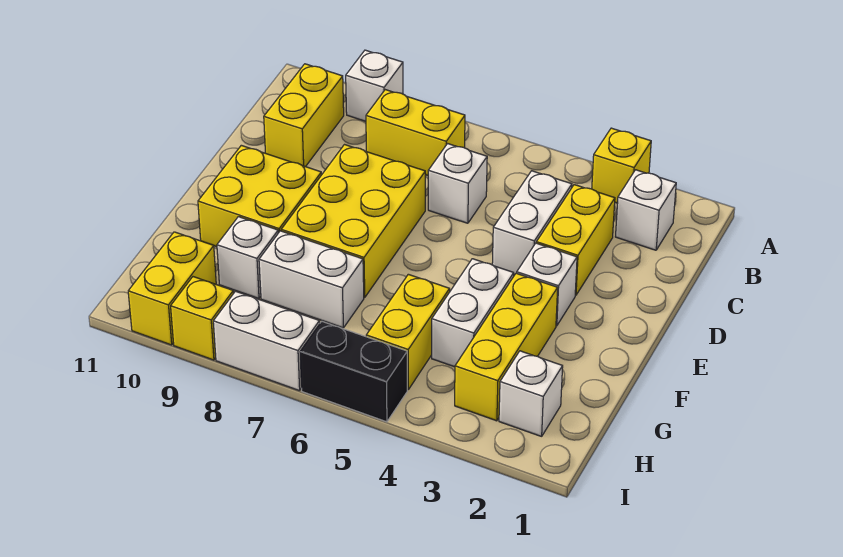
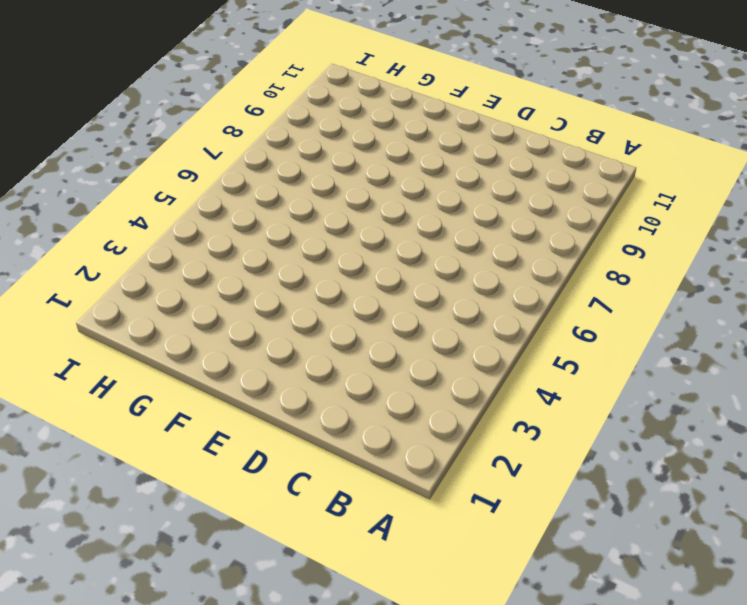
none -> yellow 1x1 brick [592,128,651,203]
none -> white 1x1 brick [346,50,403,121]
none -> white 1x1 brick [616,170,676,250]

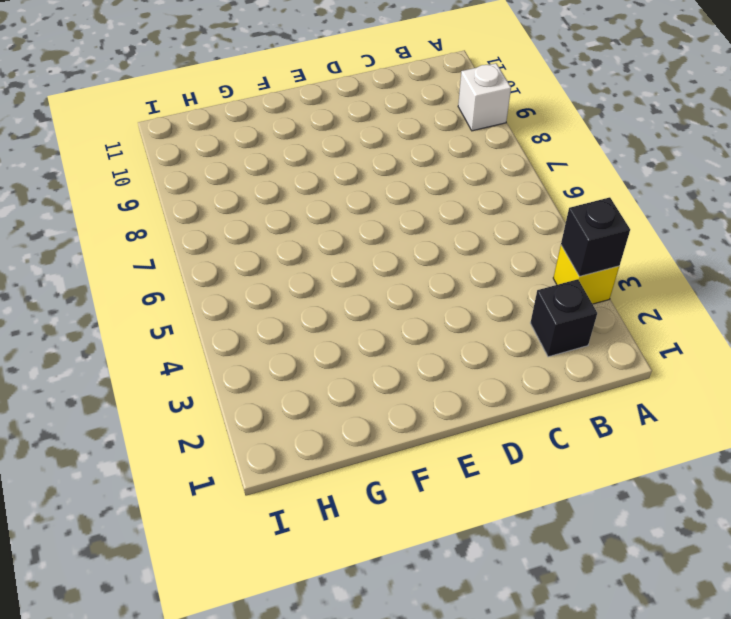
black 1x1 brick [561,197,630,277] -> none
black 1x1 brick [531,279,597,357] -> white 1x1 brick [616,170,676,250]
none -> yellow 1x2 brick [366,90,465,175]
none -> yellow 1x2 brick [264,64,344,167]
none -> yellow 1x2 brick [536,185,615,295]

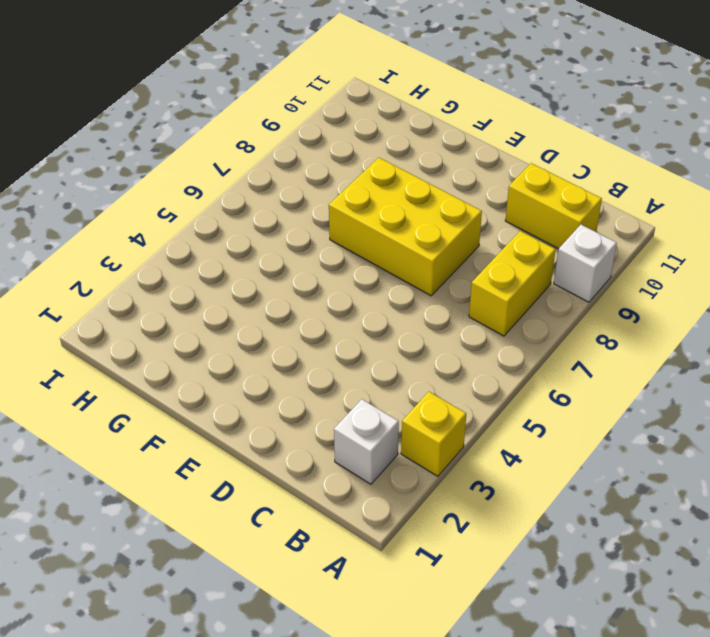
none -> yellow 1x2 brick [536,185,615,295]
none -> white 1x2 brick [492,171,572,275]
none -> white 1x1 brick [428,144,487,223]

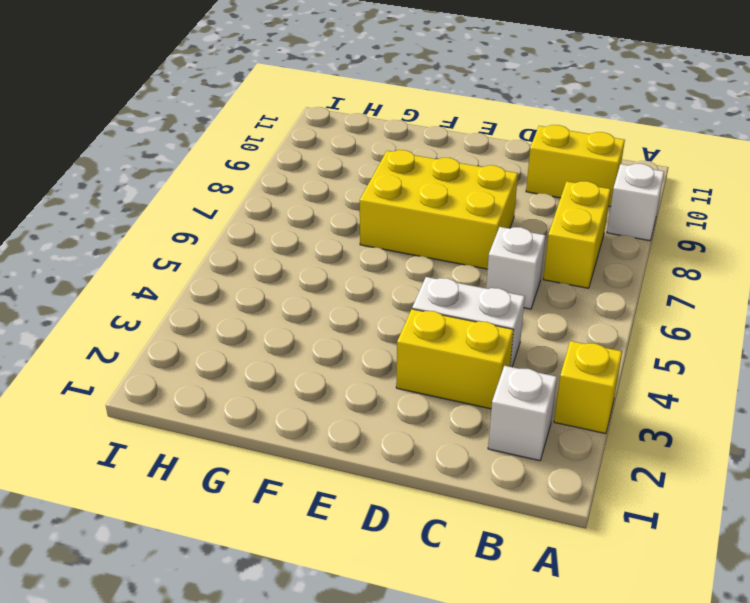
none -> white 1x1 brick [517,243,577,326]
none -> yellow 2x2 brick [198,145,321,247]
none -> yellow 1x3 brick [455,273,558,421]

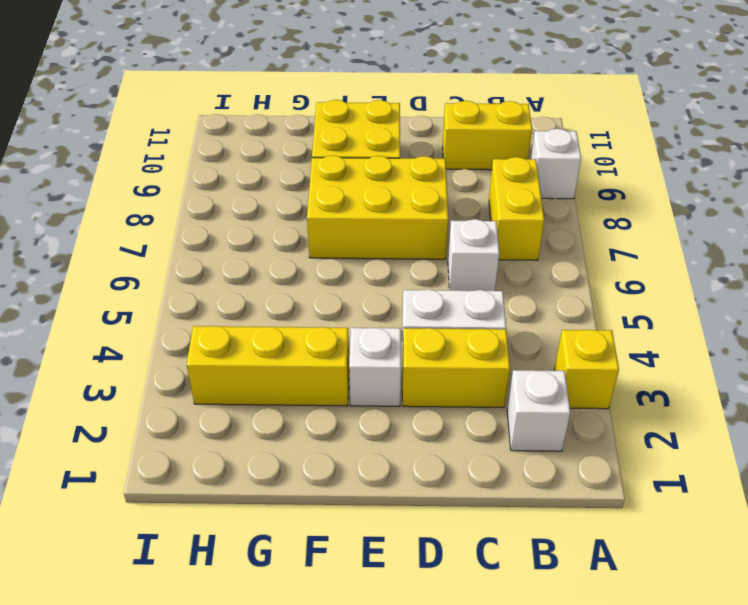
none -> white 1x2 brick [432,259,514,367]
none -> yellow 1x2 brick [366,274,450,389]
none -> white 1x2 brick [259,231,364,328]

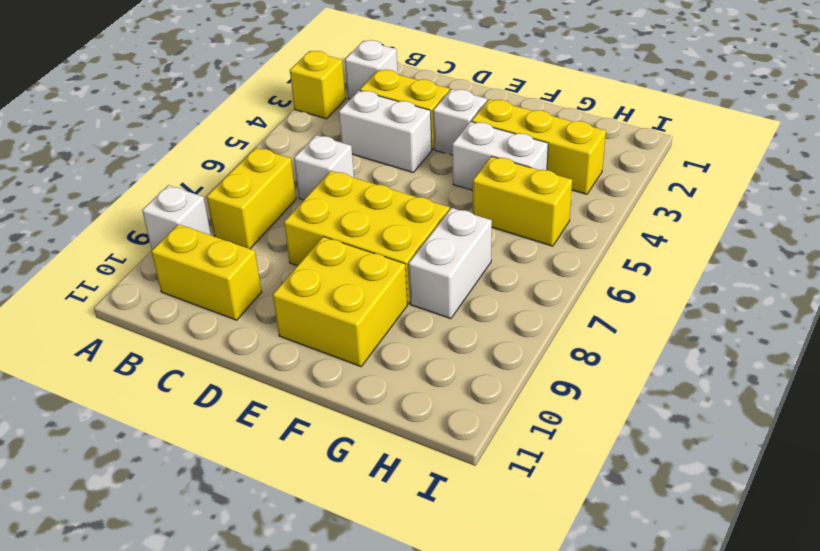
none -> white 1x1 brick [217,217,278,298]
none -> white 1x1 brick [499,351,563,436]
none -> yellow 1x2 brick [128,232,216,345]

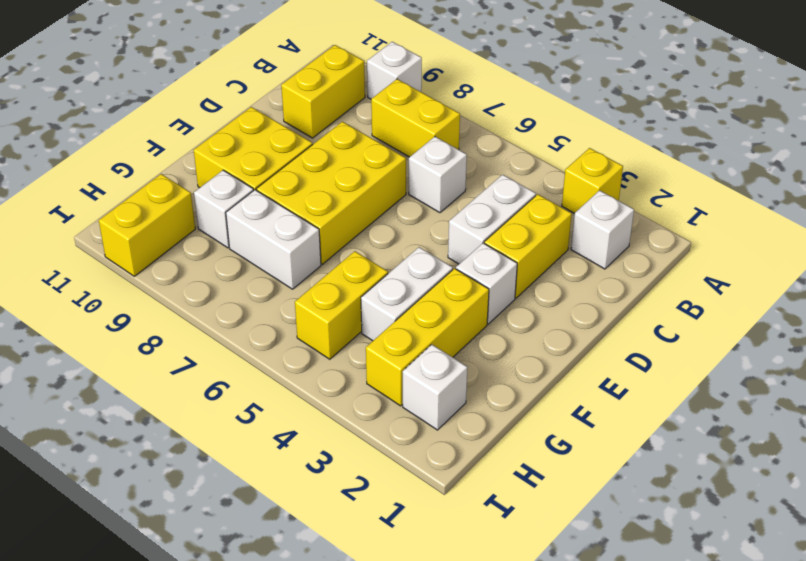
none -> black 1x2 brick [300,321,407,422]
none -> white 1x2 brick [213,291,320,391]
none -> yellow 1x1 brick [171,277,233,360]

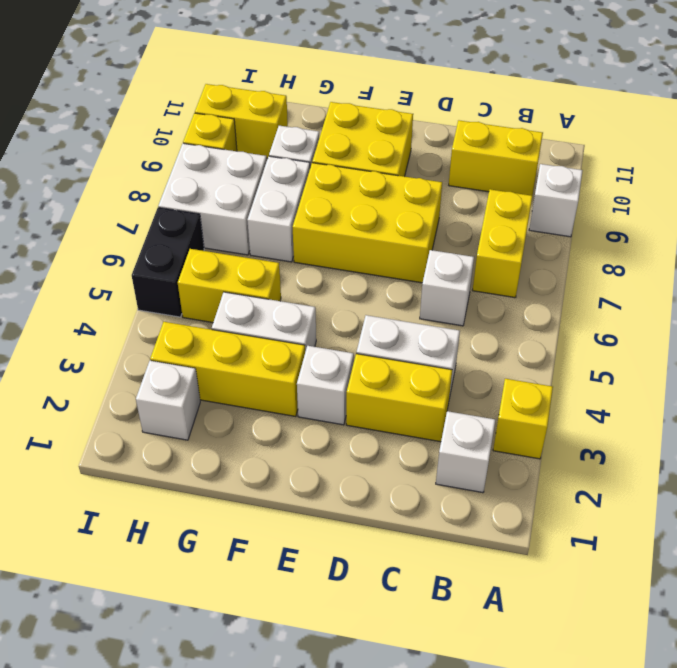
white 2x2 brick [158,143,267,255] -> white 1x2 brick [213,291,320,391]

